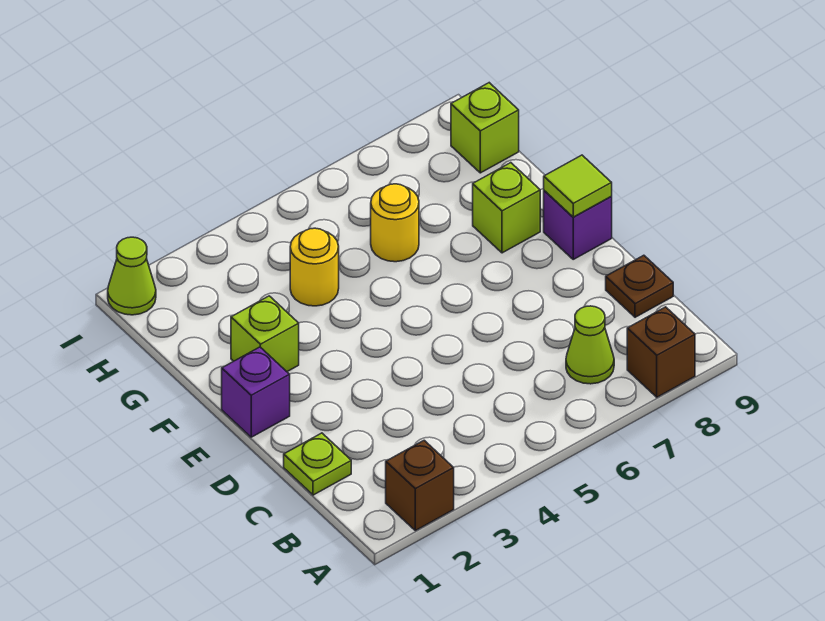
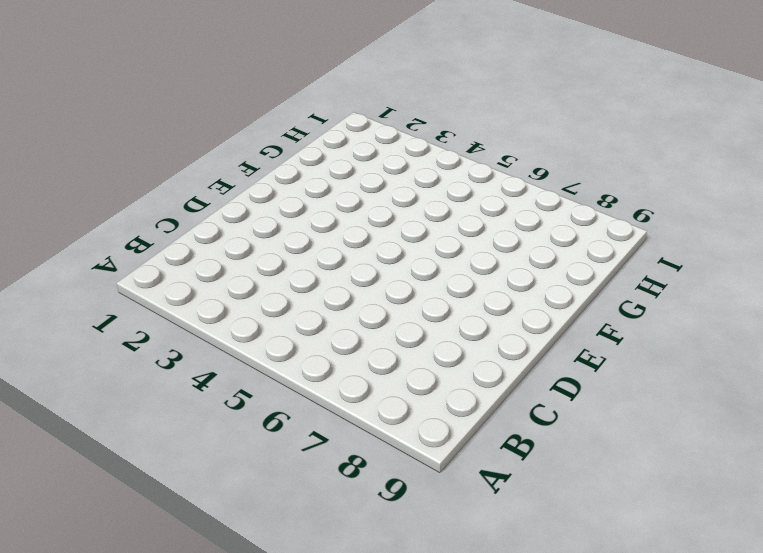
none -> brown 1x1 brick [386,440,454,531]
none -> brown 1x1 brick [627,307,695,397]
none -> lime 1x1 cone [566,306,614,384]

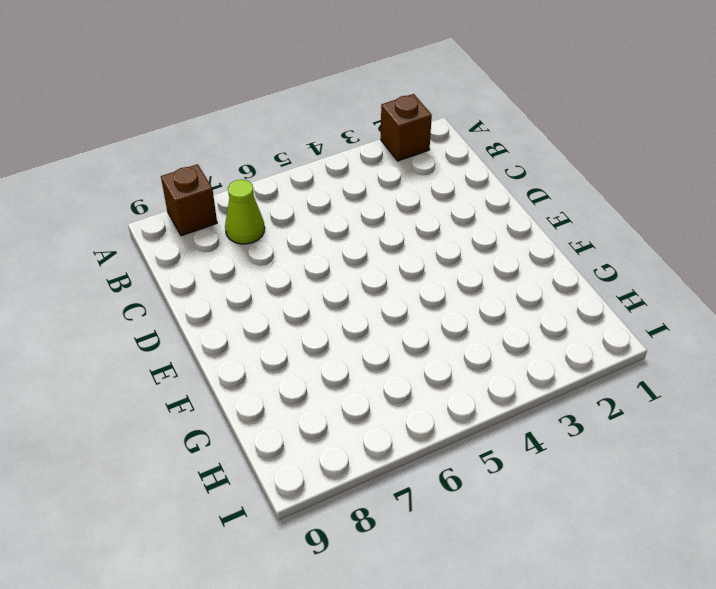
none -> lime 1x1 plate [284,433,351,495]
none -> brown 1x1 plate [606,255,673,317]
none -> purple 1x1 brick [222,347,290,437]

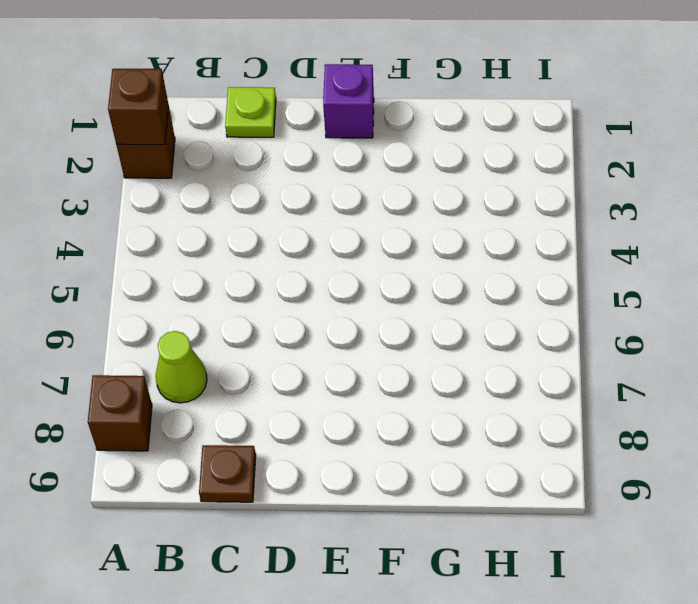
brown 1x1 brick [108,69,168,145] -> none
none -> purple 1x1 brick [544,191,612,259]
none -> lime 1x1 brick [231,296,299,372]
none -> lime 1x1 brick [473,163,540,253]

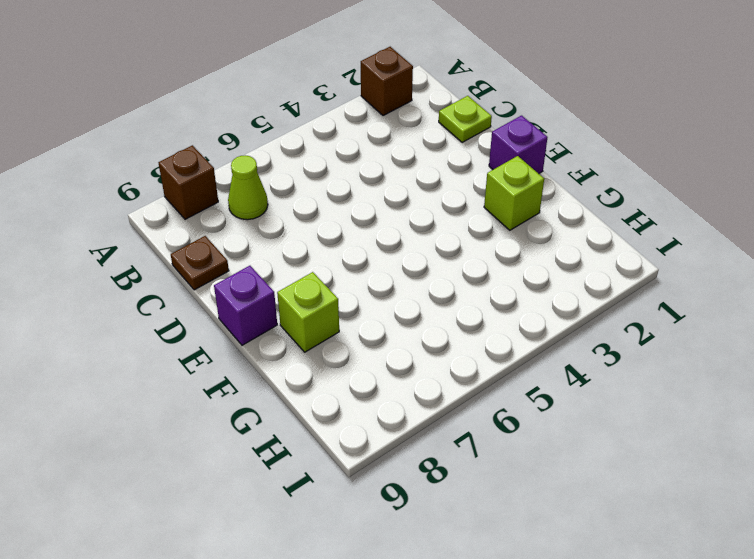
none -> yellow 1x1 round brick [290,228,339,306]
none -> yellow 1x1 round brick [371,184,419,262]
none -> lime 1x1 brick [451,83,519,173]

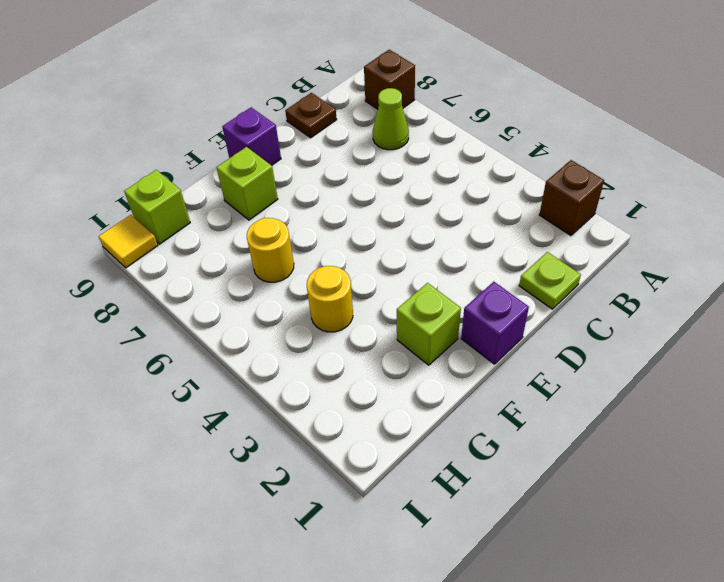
yellow 1x1 tile [99,215,158,268] -> none
none -> lime 1x1 cone [108,237,156,315]
none -> lime 1x1 tile [544,155,612,217]

